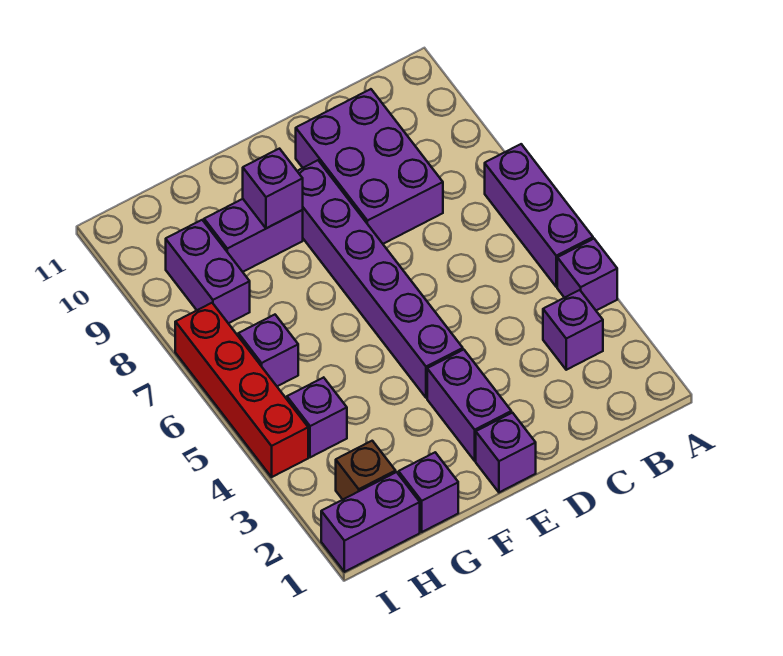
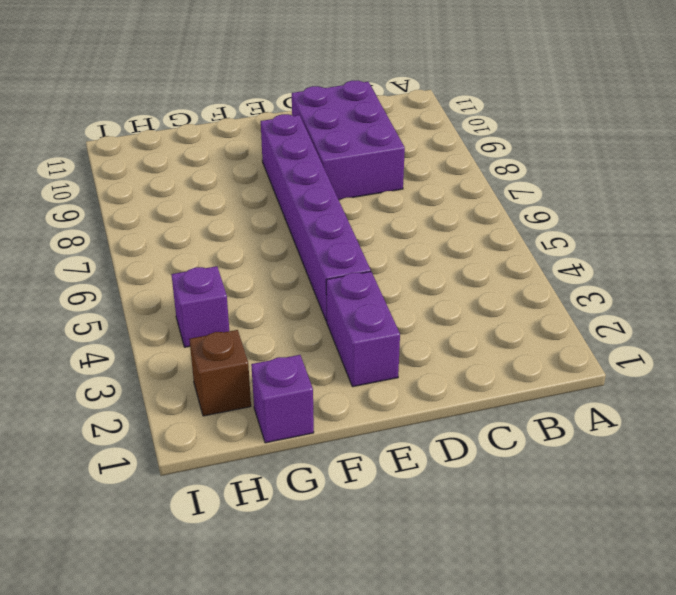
none -> purple 1x1 brick [557,239,617,310]
none -> purple 1x3 brick [485,144,593,287]
none -> purple 1x1 brick [543,290,603,370]

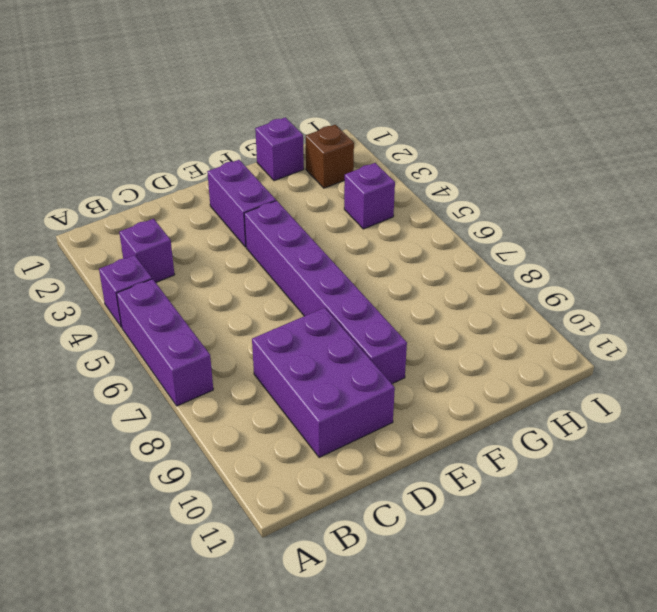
none -> purple 1x1 brick [476,413,536,492]
none -> purple 1x2 brick [204,199,303,272]
none -> purple 1x2 brick [321,472,420,572]

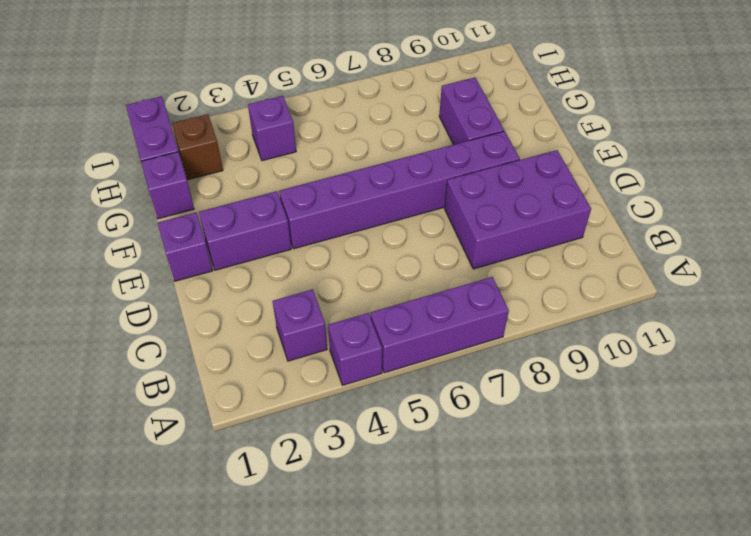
none -> purple 1x1 brick [238,315,298,386]
none -> purple 1x2 brick [166,220,250,323]
none -> red 1x4 brick [175,303,308,477]

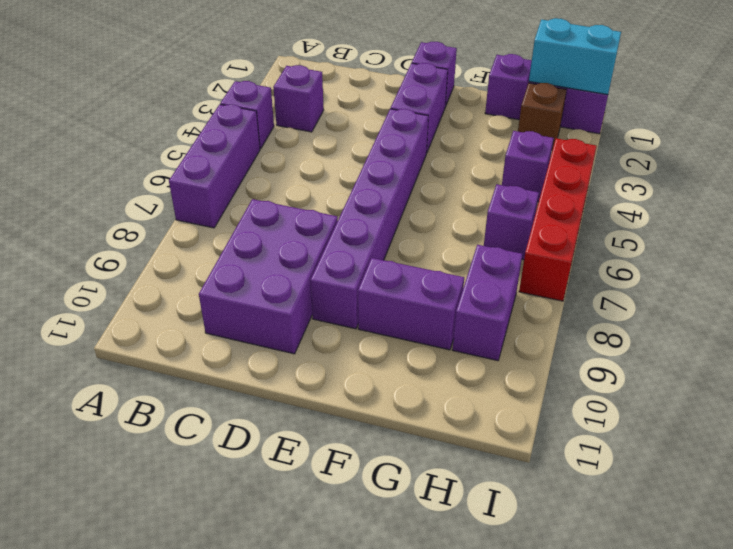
cyan 1x2 brick [529,18,621,95] -> none
none -> purple 1x1 brick [243,149,303,228]

